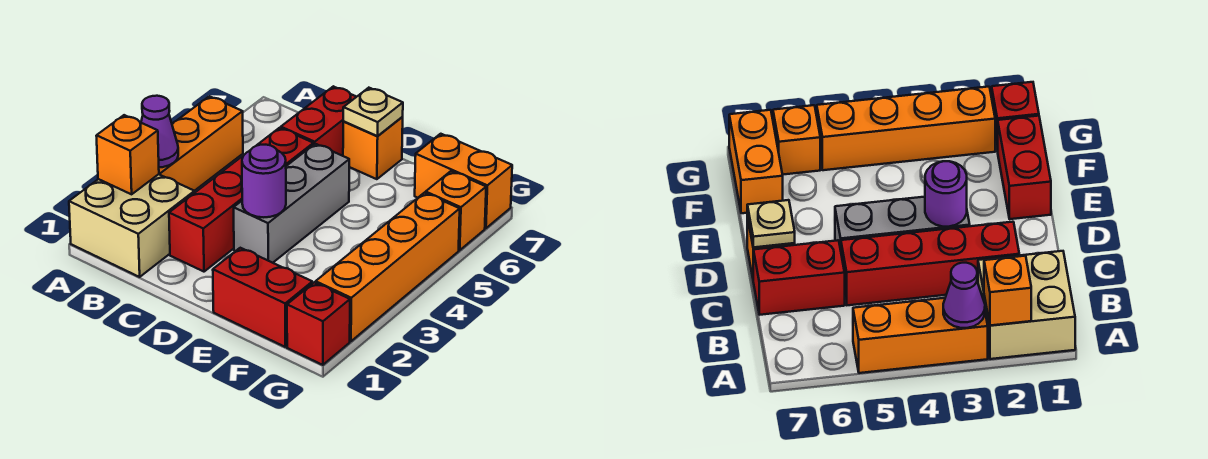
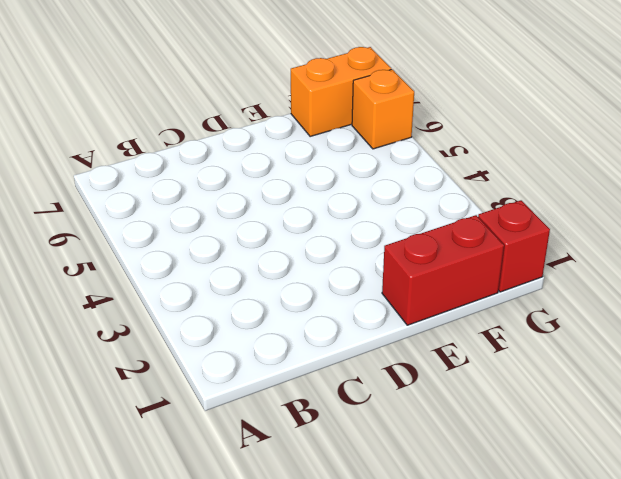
none -> tan 2x2 brick [69,174,195,277]
none -> orange 1x3 brick [159,96,243,191]
none -> red 1x4 brick [169,128,313,272]

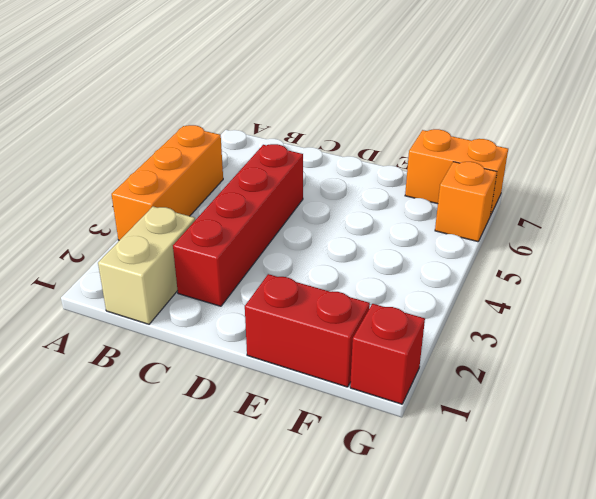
tan 1x2 brick [98,207,195,324] -> tan 2x2 brick [69,174,195,277]
none -> red 1x2 brick [281,86,356,156]
none -> grey 1x3 brick [234,144,349,263]
none -> orange 1x1 brick [343,117,403,179]

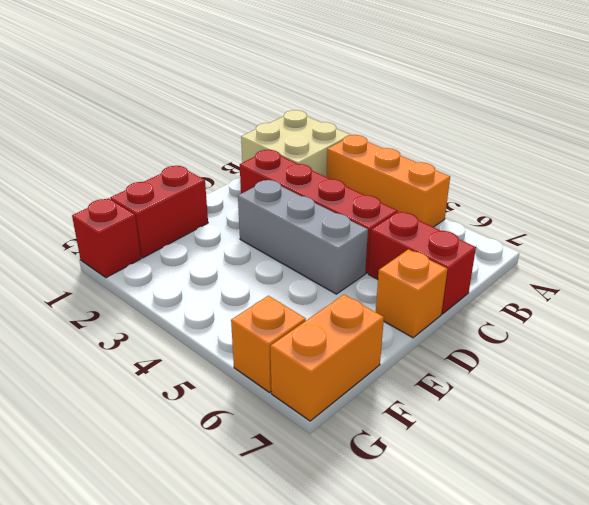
none -> orange 1x4 brick [316,193,460,341]
none -> orange 1x1 brick [96,115,159,194]
none -> purple 1x1 cone [141,96,178,167]

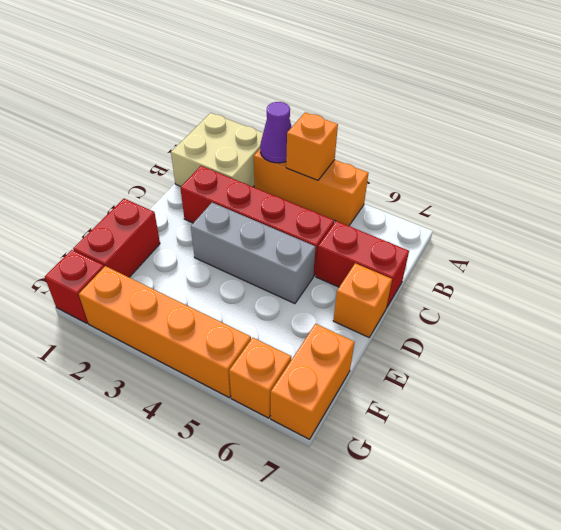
orange 1x1 brick [286,112,338,180] -> orange 1x1 brick moved to [96,115,159,194]
none -> purple 1x1 round brick [242,145,286,217]
none -> tan 1x1 plate [343,88,403,136]

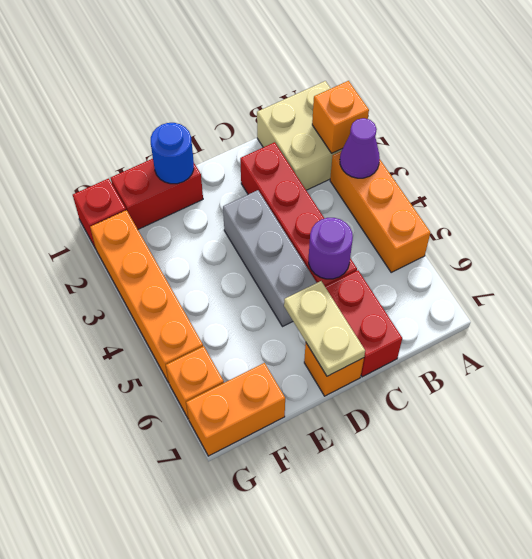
purple 1x1 round brick [309,218,353,279] -> purple 1x1 round brick moved to [242,145,286,217]
tan 1x2 plate [284,281,365,376] -> tan 1x1 plate [343,88,403,136]
blue 1x1 round brick [151,123,194,184] -> none

